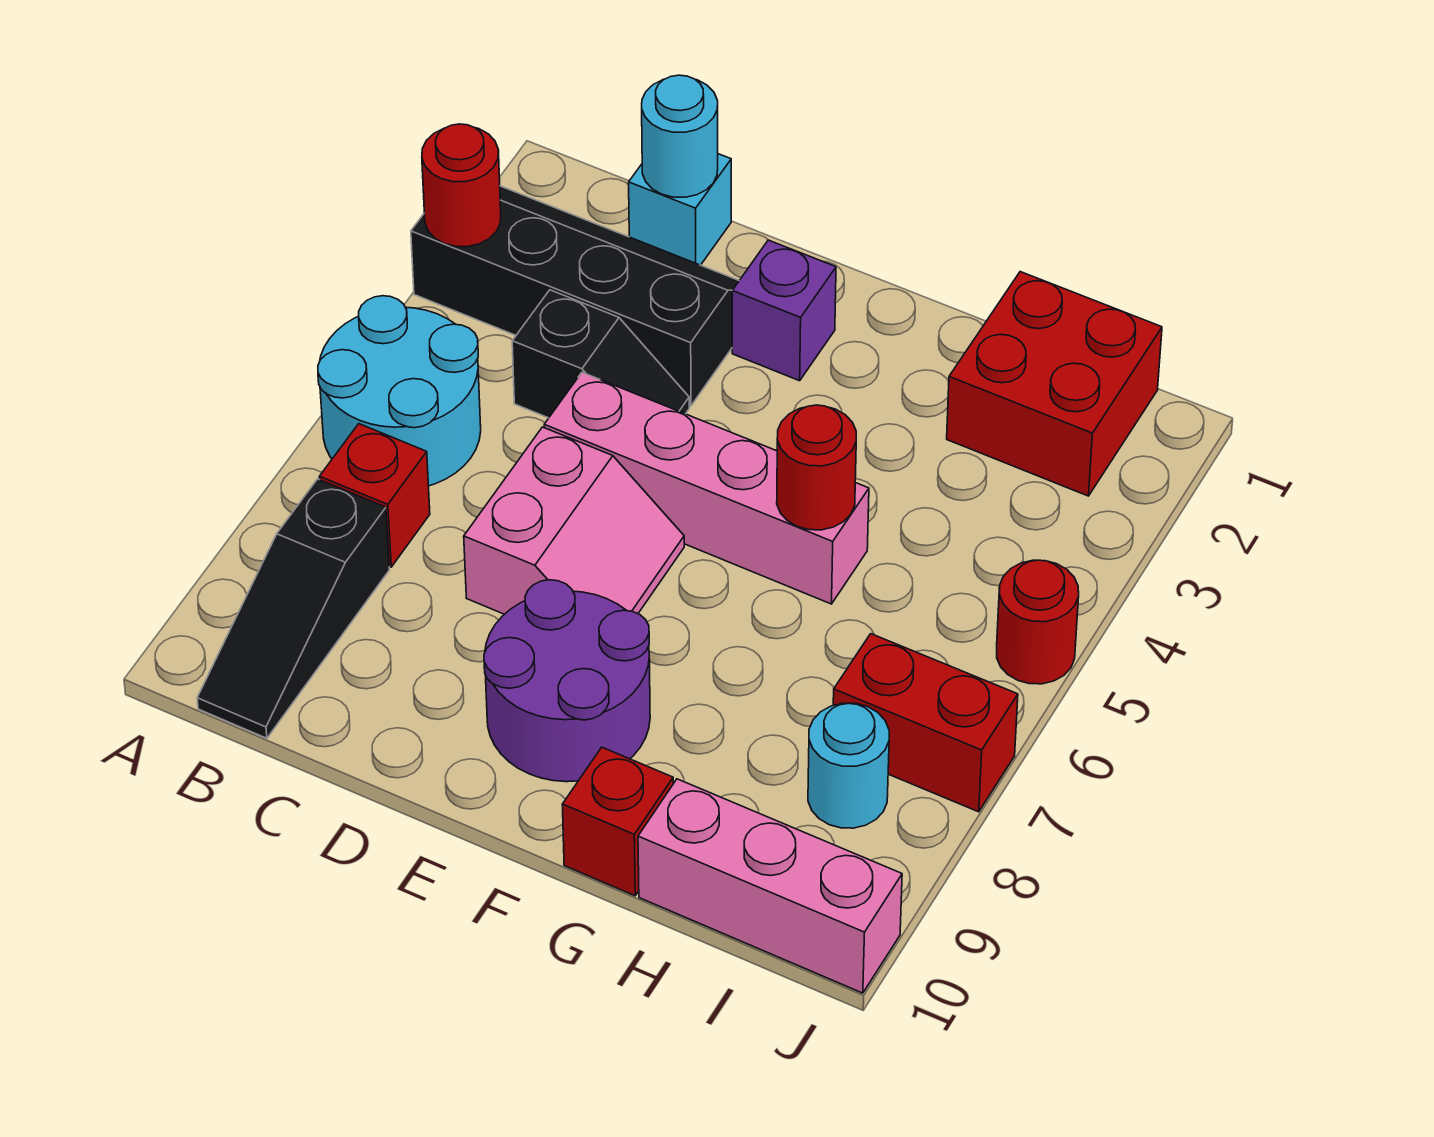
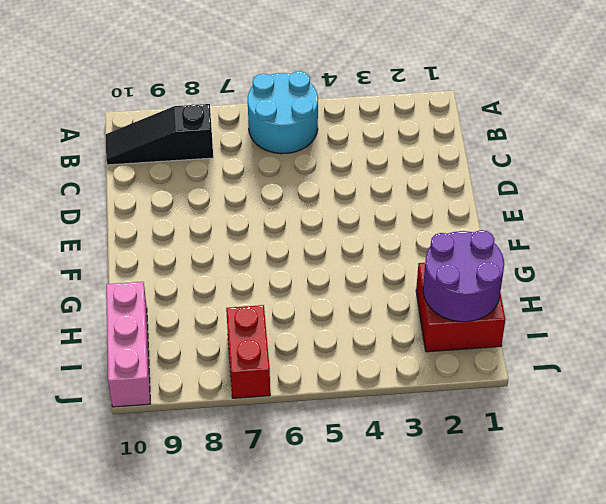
purple 2x2 round brick [423,230,504,322] -> purple 2x2 round brick moved to [484,580,650,782]
none -> black 2x4 slope [411,186,739,406]
none -> red 1x1 brick [319,424,430,567]
none -> cyan 1x1 brick [629,154,731,265]

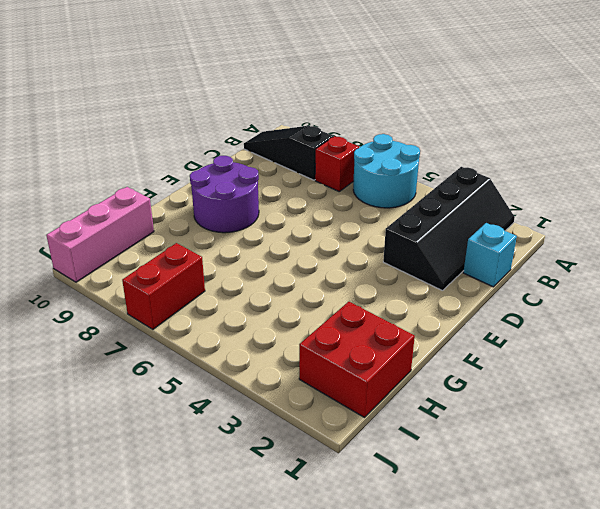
none -> black 1x2 slope [512,290,689,418]
none -> pink 1x4 brick [544,372,869,604]
none -> pink 2x2 slope [464,427,684,614]

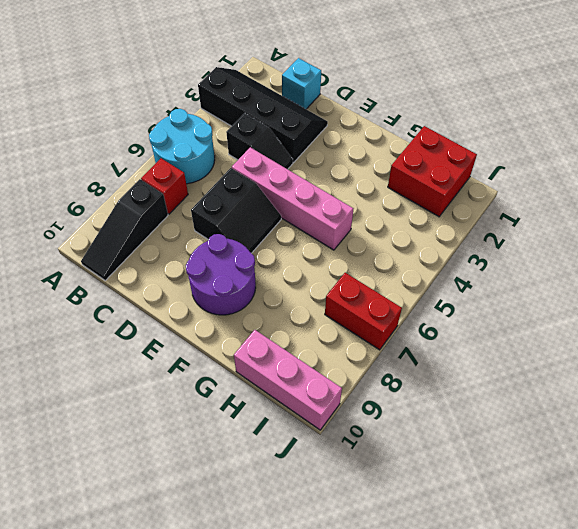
black 2x2 slope [191,168,281,253] -> pink 2x2 slope [464,427,684,614]
none -> purple 1x1 brick [732,240,836,381]
none -> red 1x1 brick [562,747,673,896]
none -> cyan 1x1 round brick [808,703,889,828]

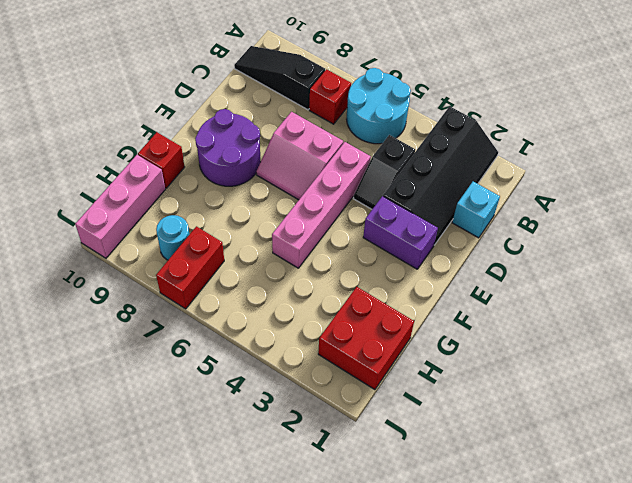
purple 1x2 brick [363,196,438,269] -> purple 1x1 brick [732,240,836,381]
none -> red 1x1 round brick [997,560,1079,684]
none -> red 1x1 round brick [422,124,501,247]
none -> cyan 1x1 round brick [642,75,718,197]

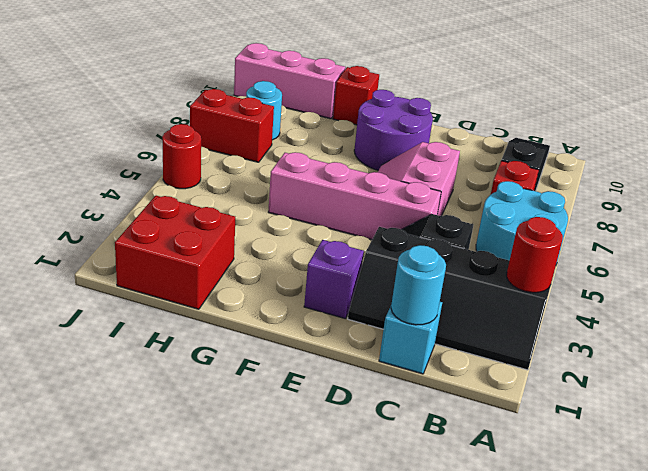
none -> red 1x1 round brick [777,405,856,530]

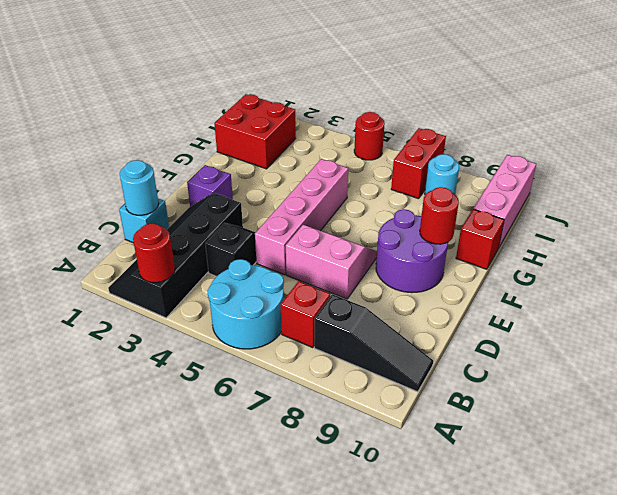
red 1x1 round brick [420,187,459,244] -> red 1x1 round brick moved to [777,405,856,530]

